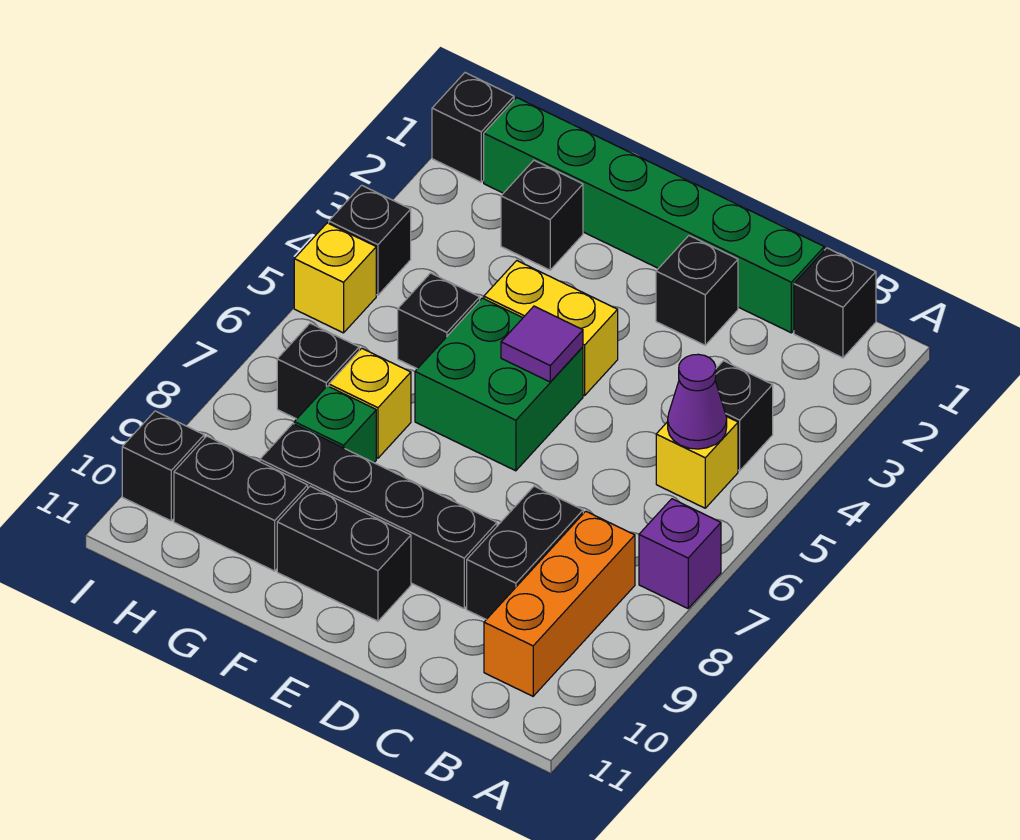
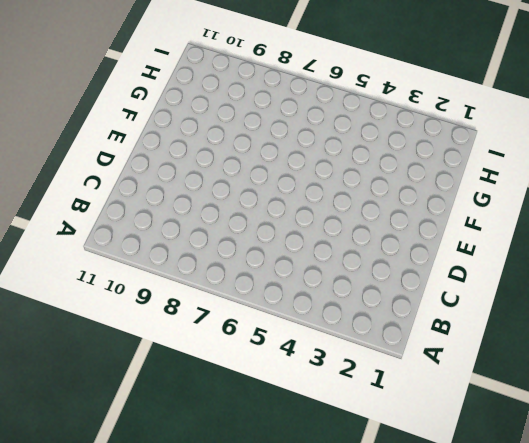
none -> purple 1x1 brick [639,499,721,608]
none -> black 1x1 brick [794,248,876,358]
none -> black 1x1 brick [715,361,773,471]

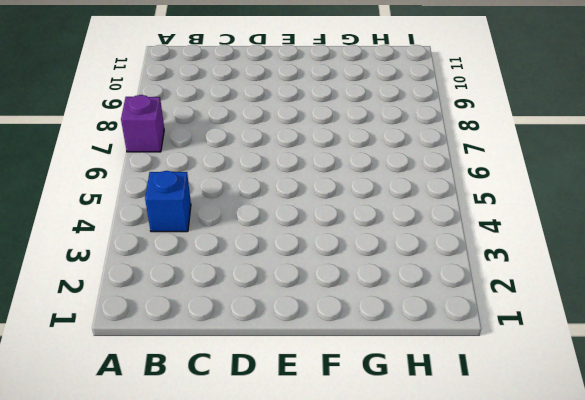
blue 1x1 brick [145,171,191,232] -> black 1x1 brick [715,361,773,471]
none -> black 1x1 brick [794,248,876,358]
none -> yellow 1x1 brick [656,417,738,508]
none -> orange 1x3 brick [484,511,635,696]

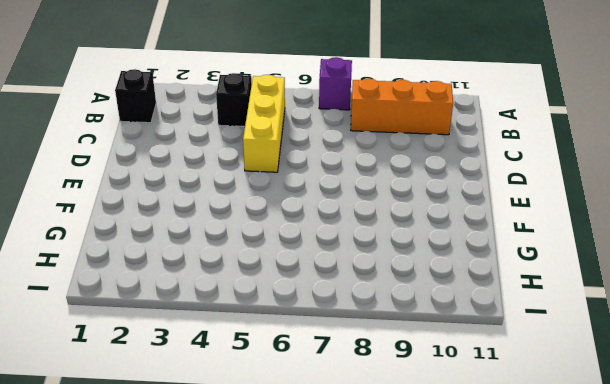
yellow 1x3 brick [243,75,285,172] -> yellow 1x1 brick [656,417,738,508]
none -> green 1x6 brick [484,98,824,333]
none -> black 1x2 brick [467,486,583,619]
none -> black 1x1 brick [656,236,738,345]

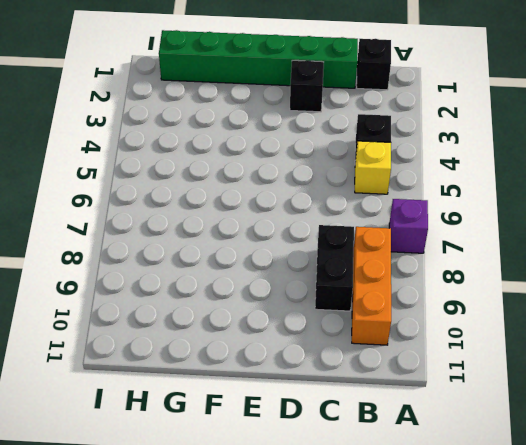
none -> black 1x4 brick [260,424,497,608]
none -> yellow 1x2 brick [484,261,618,395]
none -> green 2x2 brick [415,298,583,471]

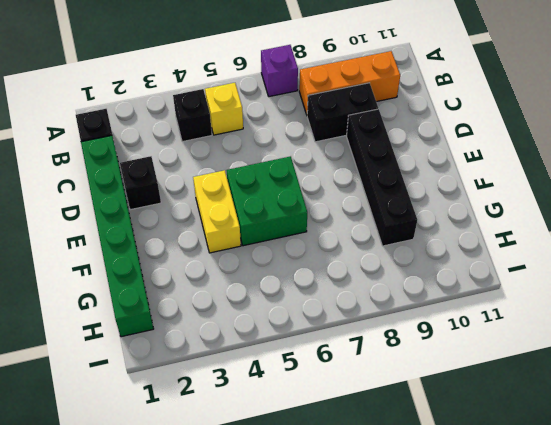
none -> black 1x2 brick [277,486,411,621]
none -> black 1x1 brick [501,160,583,270]
none -> black 1x1 brick [398,273,480,369]

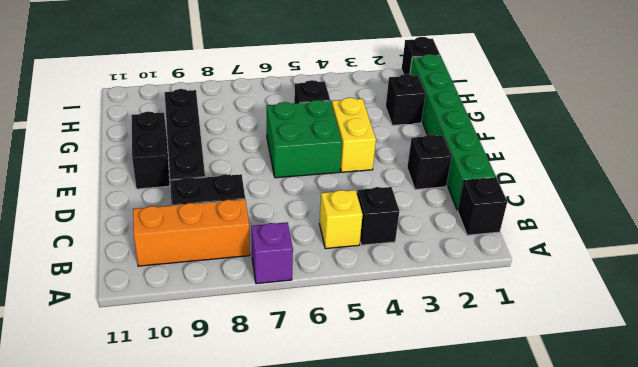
none -> yellow 1x1 brick [329,348,411,458]
none -> green 1x1 brick [294,386,376,463]
none -> black 1x2 brick [174,436,308,571]

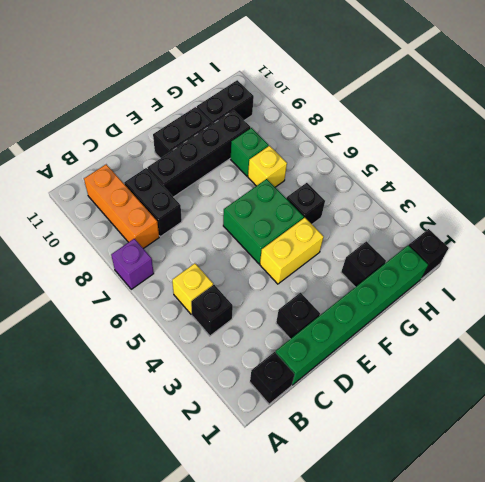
none -> black 1x1 brick [277,323,359,419]
none -> black 1x1 brick [329,185,411,295]
none -> yellow 1x1 brick [294,223,376,333]

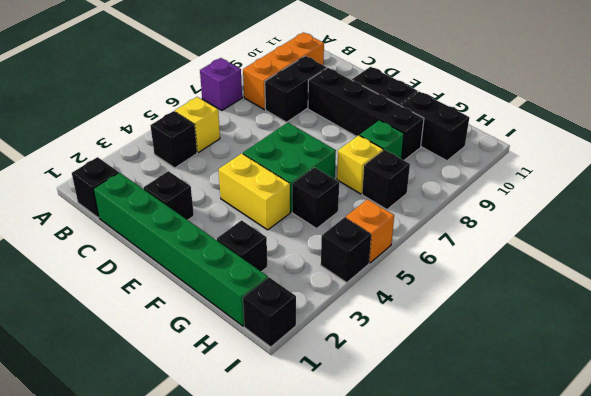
orange 1x1 brick [346,199,394,263] -> yellow 1x1 brick [294,223,376,333]
none -> black 1x1 brick [122,411,204,521]
none -> purple 1x1 cone [668,354,727,449]
none -> purple 1x1 tile [501,306,583,382]

